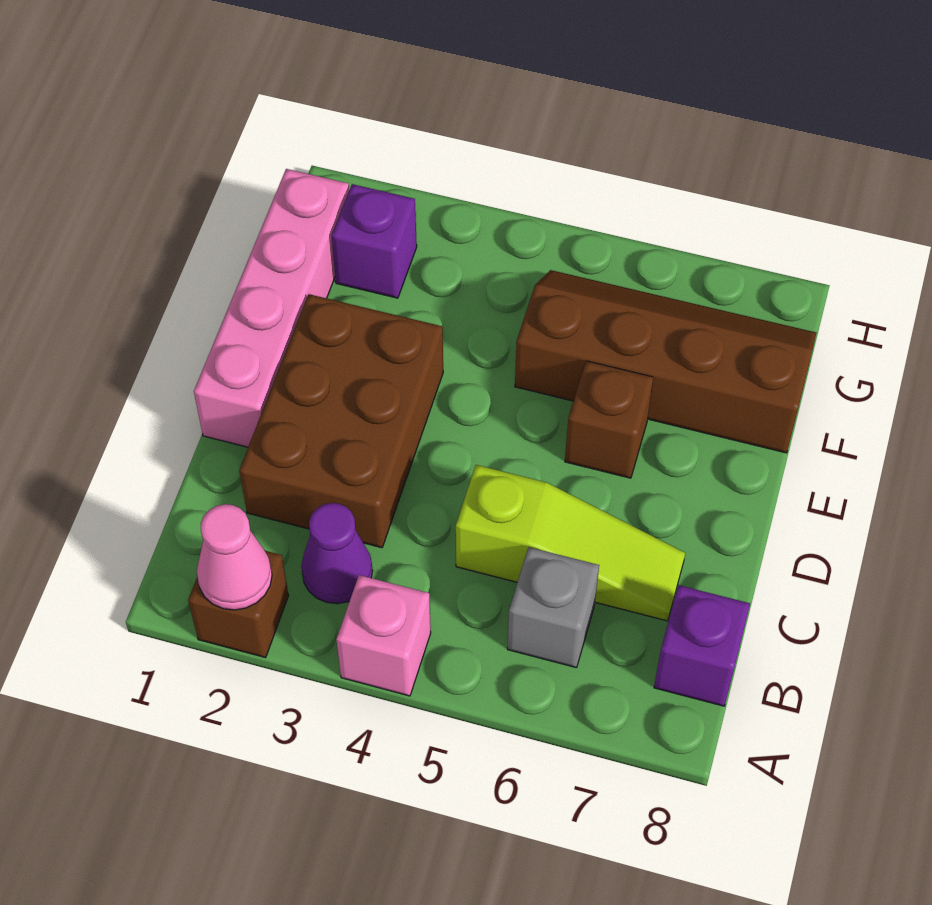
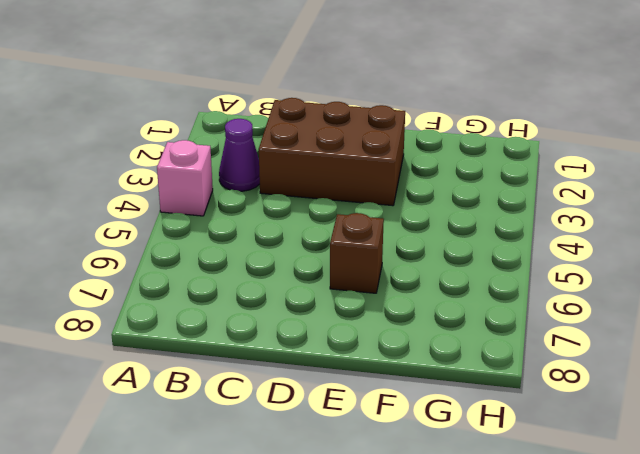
none -> brown 1x1 brick [188,551,288,658]
none -> grey 1x1 brick [507,547,599,668]
none -> purple 1x1 brick [654,585,750,706]

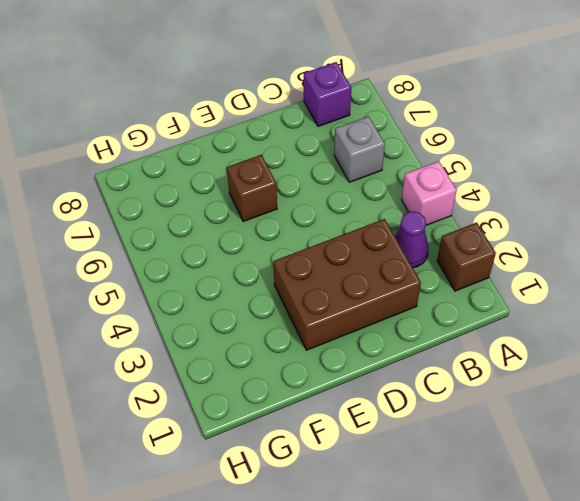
none -> lime 1x3 slope [456,465,685,621]
none -> pink 1x4 brick [194,169,349,447]
none -> brown 2x4 slope [515,270,816,453]

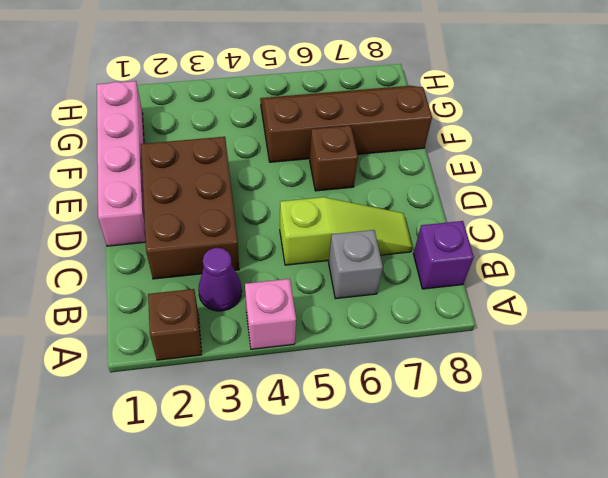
none -> purple 1x1 brick [332,184,417,298]
none -> pink 1x1 cone [197,504,272,610]

